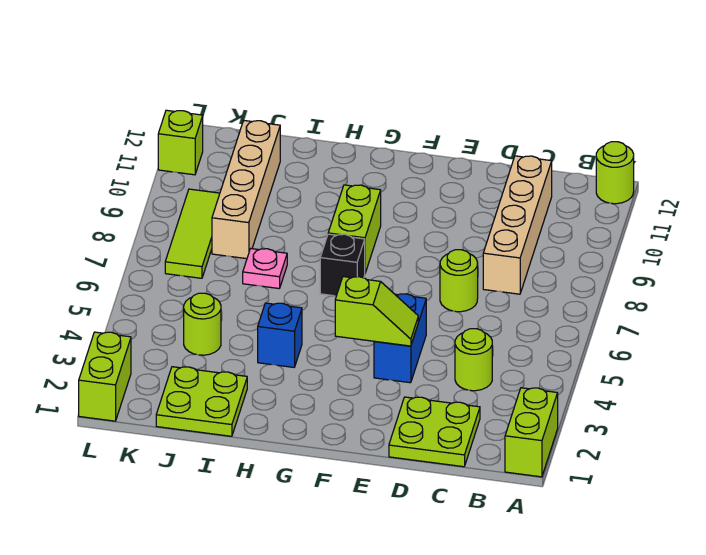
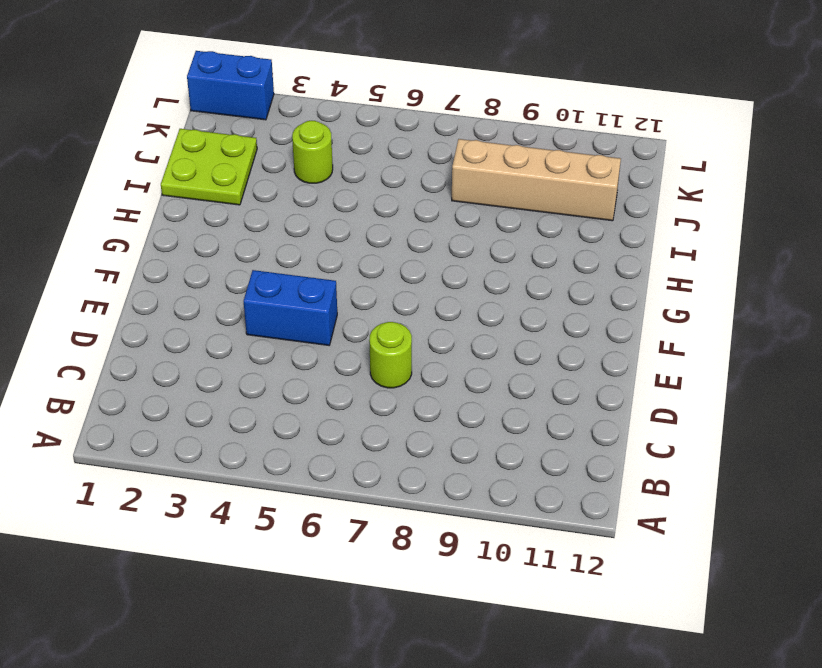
blue 1x2 brick [187,51,274,120] -> lime 1x2 brick [79,332,131,421]
none -> lime 1x2 brick [505,388,558,477]
none -> lime 1x1 round brick [596,142,634,204]
none -> lime 2x2 plate [389,397,480,467]

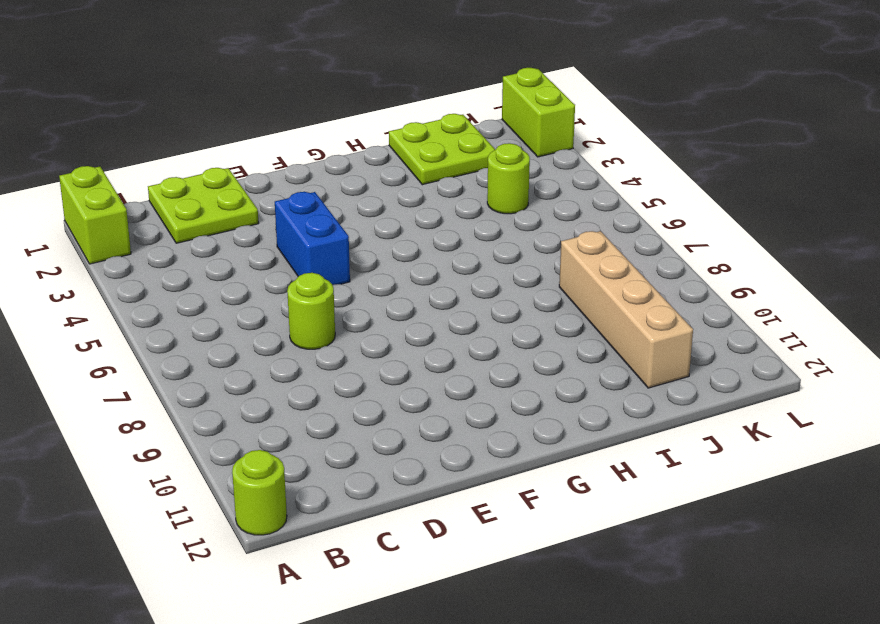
none -> lime 1x1 round brick [455,329,492,391]
none -> tan 1x4 brick [483,156,552,294]
none -> black 1x1 brick [320,234,365,296]

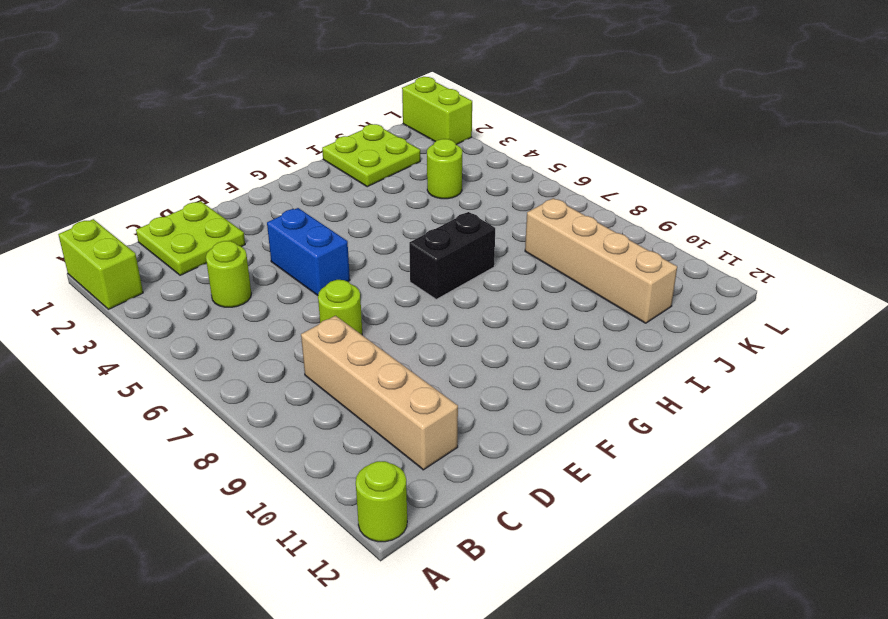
black 1x2 brick [409,212,495,299] -> black 1x1 brick [320,234,365,296]
none -> lime 1x2 brick [328,185,381,273]
none -> blue 1x1 brick [258,303,302,367]
none -> pink 1x1 plate [243,249,287,288]

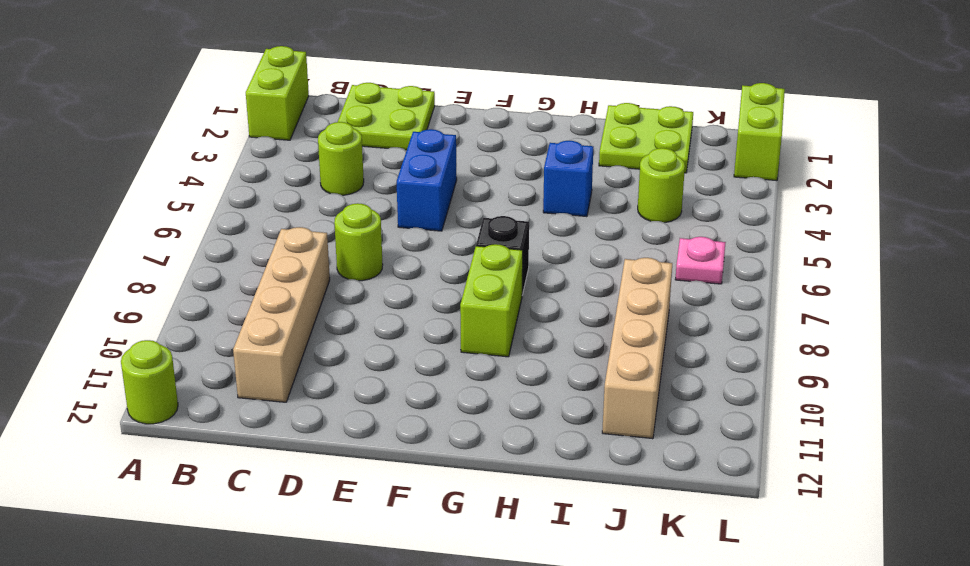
pink 1x1 plate [675,237,726,284] -> pink 1x1 plate moved to [243,249,287,288]
none -> lime 1x3 tile [165,189,220,278]
none -> lime 1x1 brick [158,110,203,175]
none -> lime 1x2 slope [335,277,418,346]

